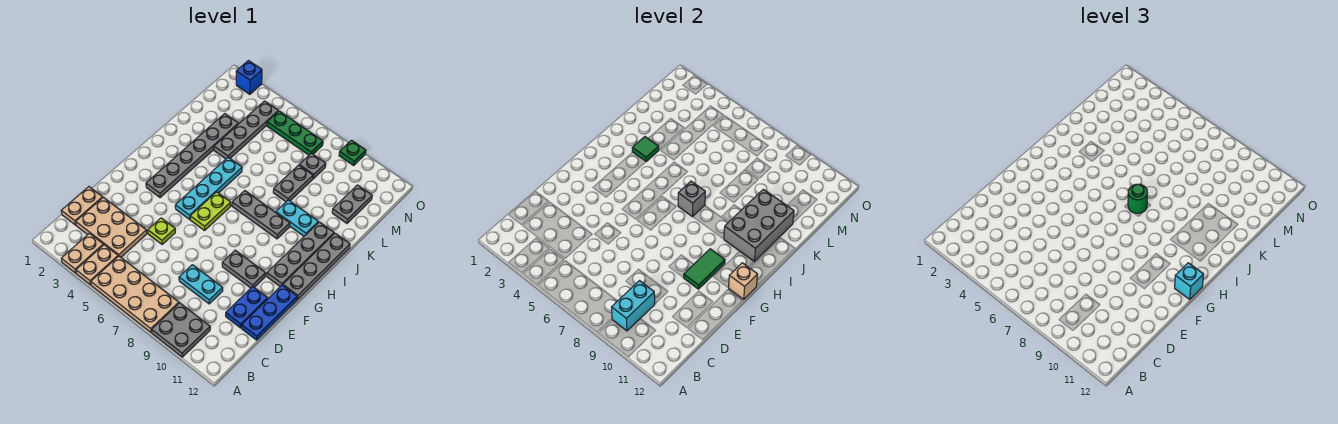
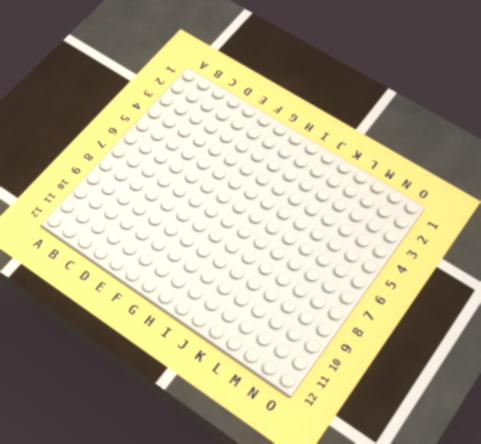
none -> tan 1x2 plate [61,233,103,273]
none -> tan 1x2 plate [76,245,118,285]
none -> tan 2x4 plate [91,256,179,332]
none -> grey 2x2 plate [152,303,210,357]

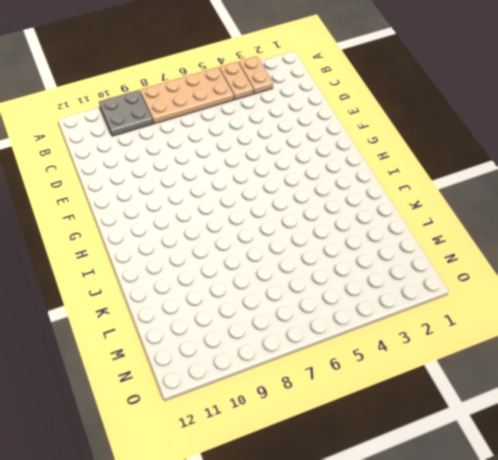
none -> tan 1x2 plate [61,187,103,225]
none -> tan 2x3 plate [76,197,147,257]
none -> cyan 1x2 plate [179,265,223,304]
none -> blue 1x2 plate [226,287,268,328]

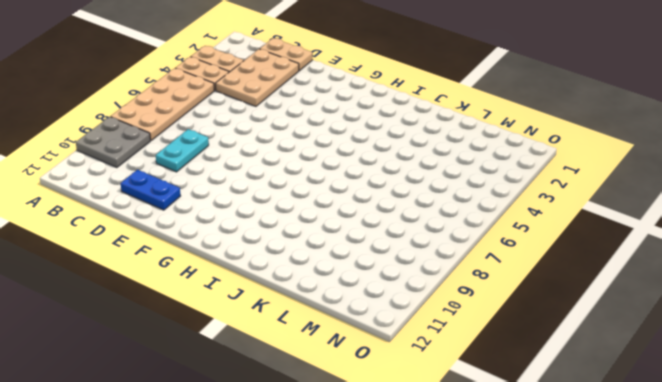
none -> blue 1x3 plate [242,285,297,340]
none -> lime 1x1 plate [148,218,175,244]
none -> grey 1x2 plate [222,250,266,288]
none -> grey 1x6 plate [146,114,239,198]

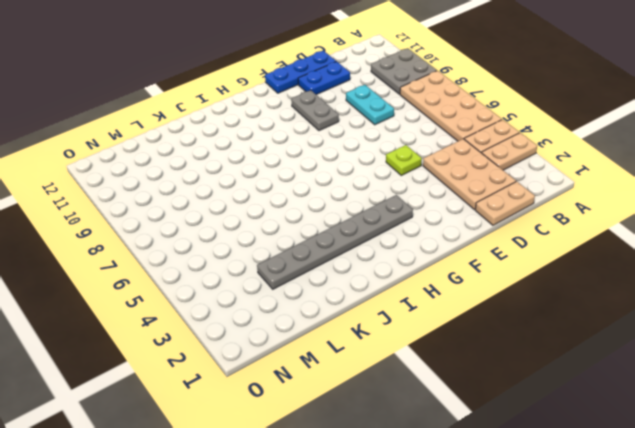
none -> cyan 1x4 plate [175,157,242,219]
none -> lime 1x2 plate [190,192,231,230]
none -> grey 1x4 plate [267,222,334,286]
none -> grey 1x4 plate [283,233,350,299]

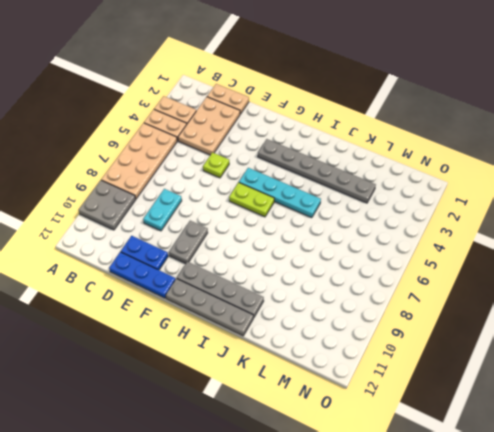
none -> grey 1x3 plate [232,191,290,239]
none -> cyan 1x2 plate [276,200,318,236]
none -> grey 1x4 plate [214,101,278,159]
none -> grey 1x2 plate [273,165,313,202]

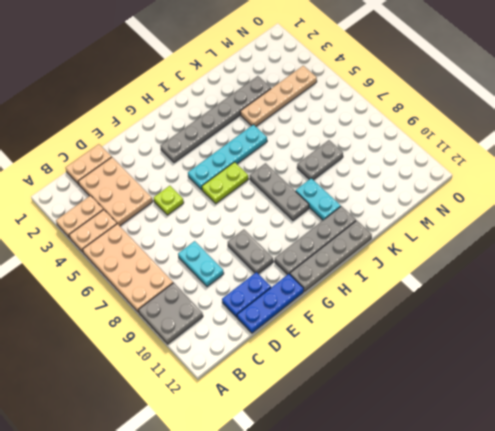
tan 1x4 plate [240,66,317,126] -> grey 1x4 plate [214,101,278,159]
none -> grey 1x2 plate [332,185,372,223]
none -> grey 1x1 plate [299,153,326,179]
none -> green 1x3 plate [267,111,323,155]
none -> blue 1x1 brick [236,61,262,94]

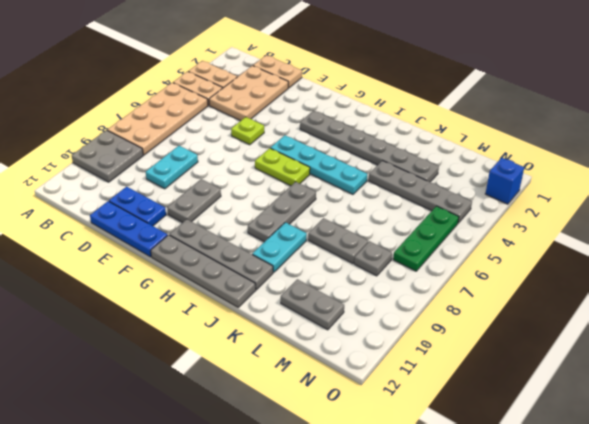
none -> green 1x1 plate [339,140,366,165]
none -> cyan 1x2 brick [612,281,655,331]
none -> green 1x2 tile [684,249,725,289]
none -> tan 1x1 brick [729,263,758,299]

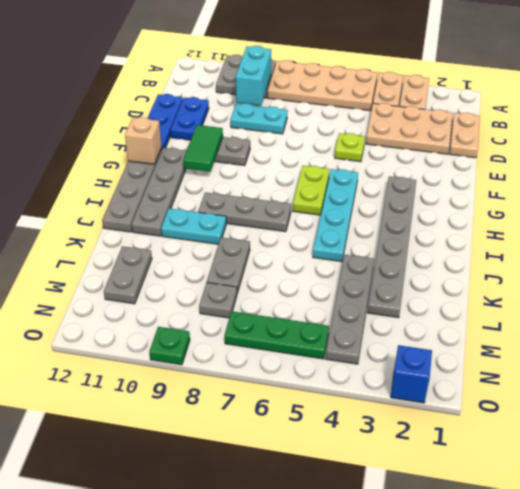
none -> grey 1x1 brick [678,181,705,217]
none -> grey 2x3 brick [724,189,794,261]
none -> green 1x1 tile [632,137,659,161]
none -> cyan 1x1 brick [1175,263,1204,299]

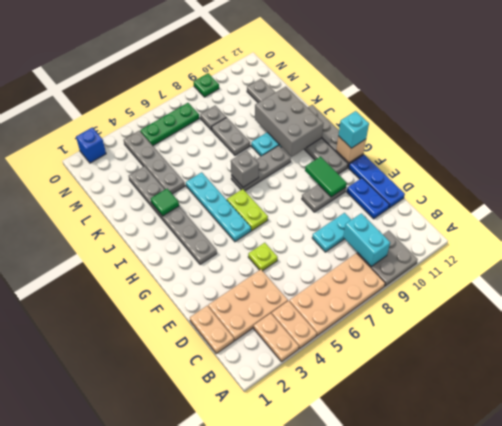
none -> green 1x1 round brick [1128,184,1147,213]

